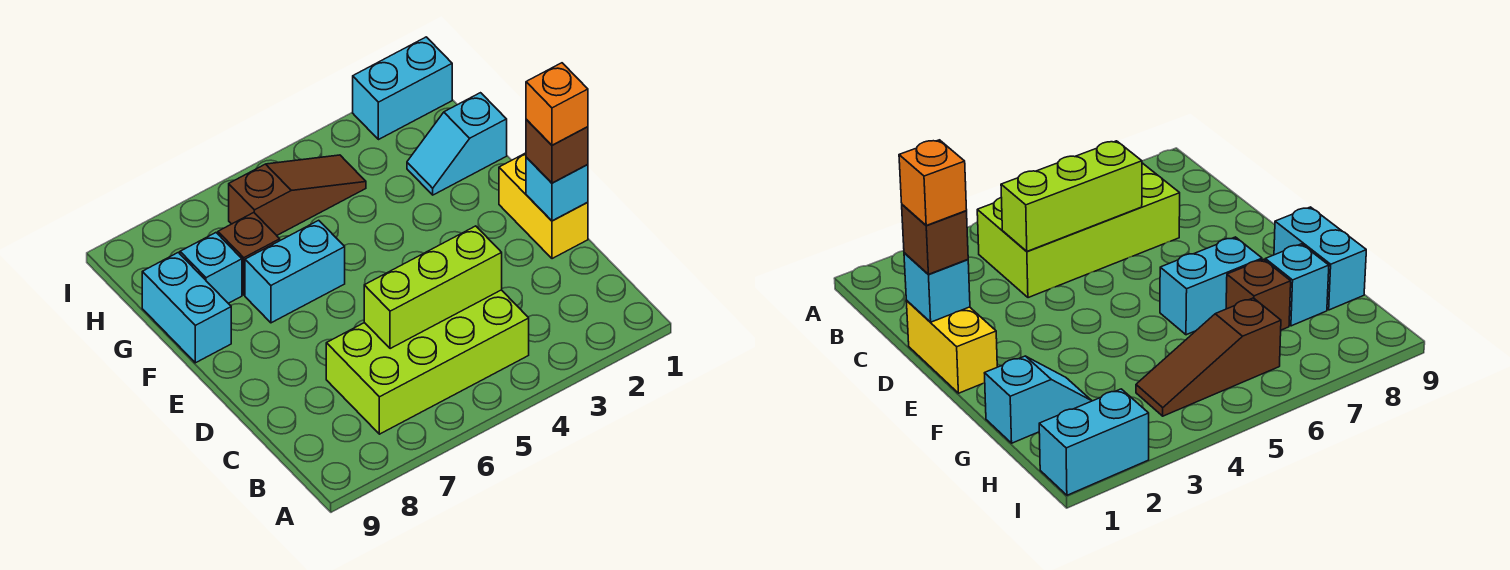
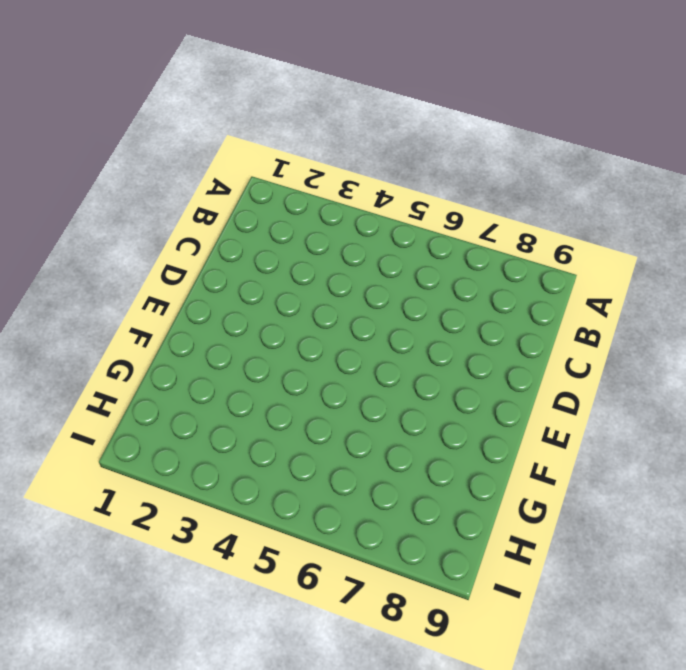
none -> lime 2x4 brick [326,290,529,434]
none -> yellow 1x2 brick [499,153,588,259]
none -> cyan 1x2 brick [245,220,345,323]

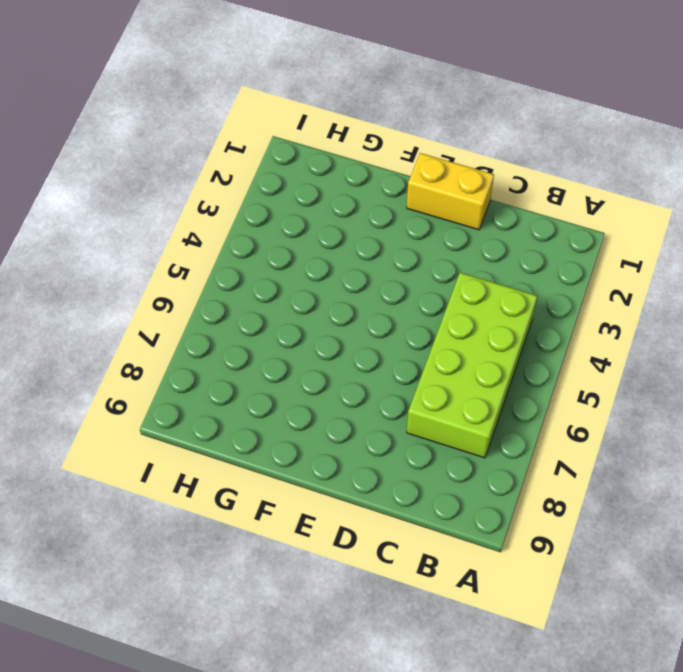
none -> cyan 1x2 brick [245,220,345,323]
none -> cyan 1x2 brick [142,252,231,363]
none -> cyan 1x2 slope [407,93,507,195]

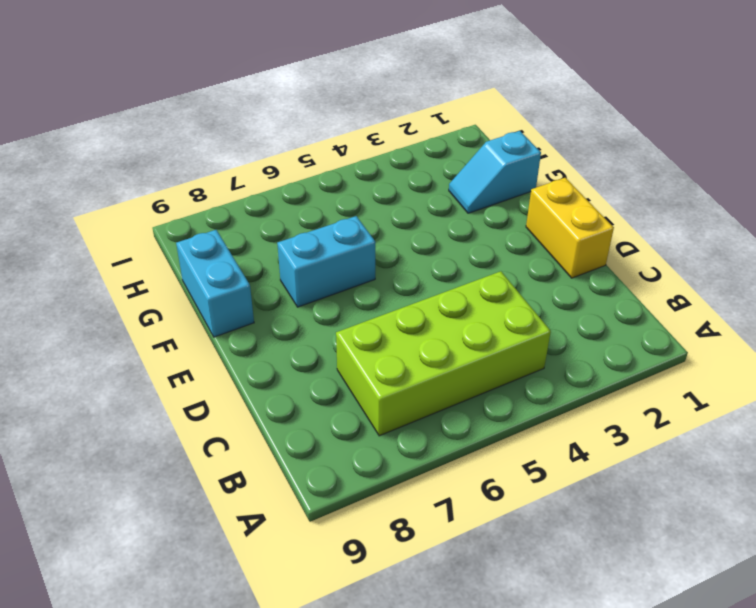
none -> brown 1x1 brick [218,213,280,295]
none -> cyan 1x1 brick [180,233,242,303]
none -> brown 1x3 slope [229,155,366,235]

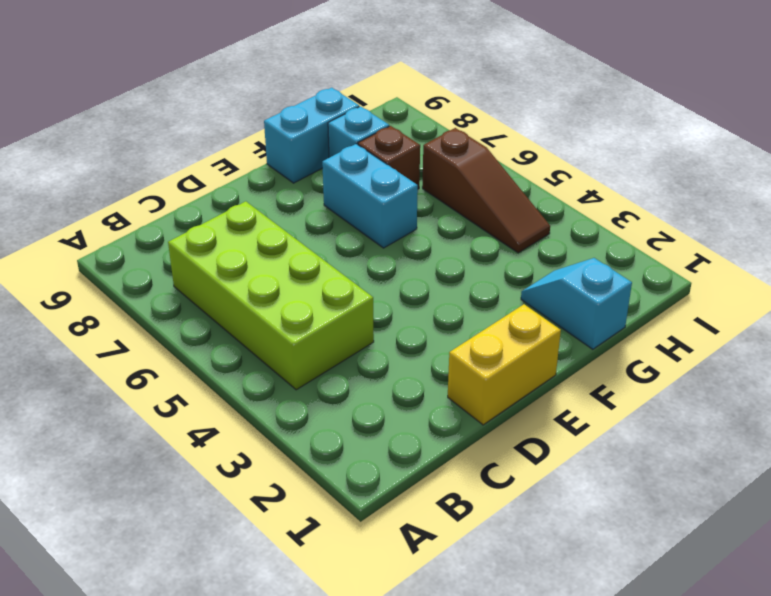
none -> cyan 1x2 brick [353,37,452,140]
none -> lime 1x3 brick [364,226,502,349]
none -> cyan 1x1 brick [526,157,588,221]

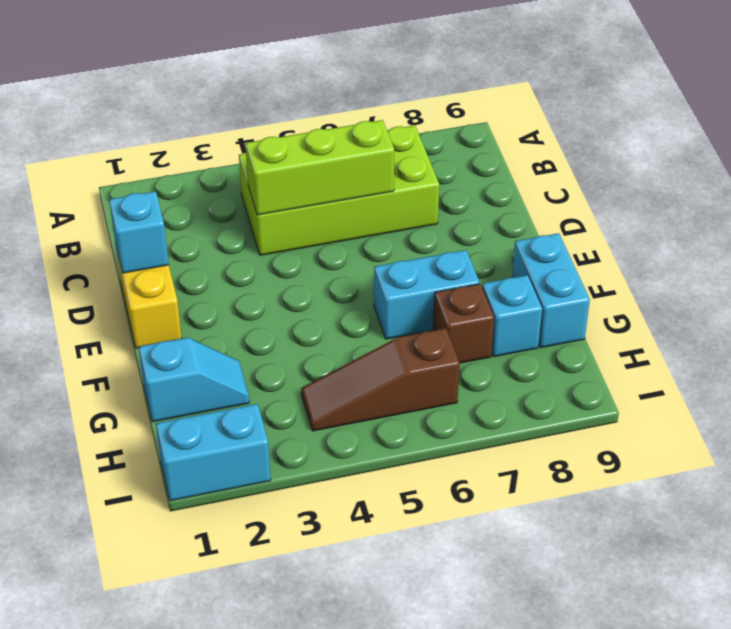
none -> brown 1x1 brick [526,120,588,183]
none -> orange 1x1 brick [526,63,588,145]

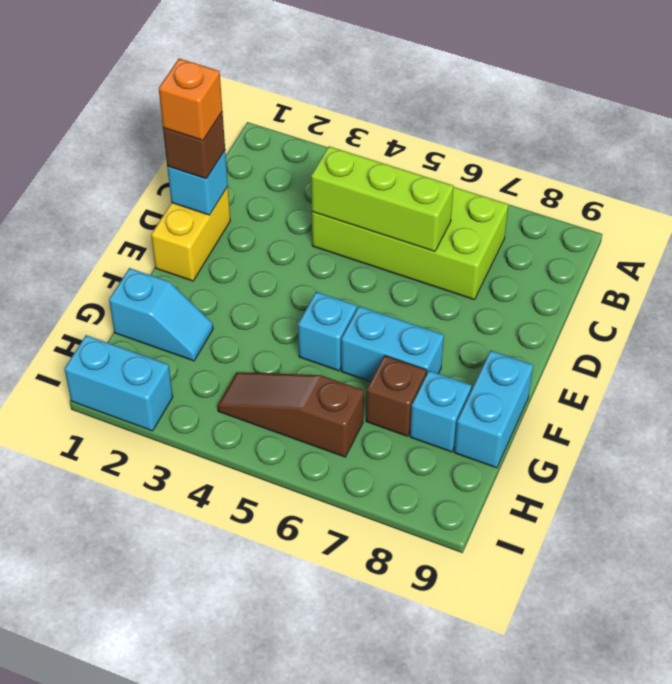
cyan 1x1 brick [298,292,357,371] -> none

